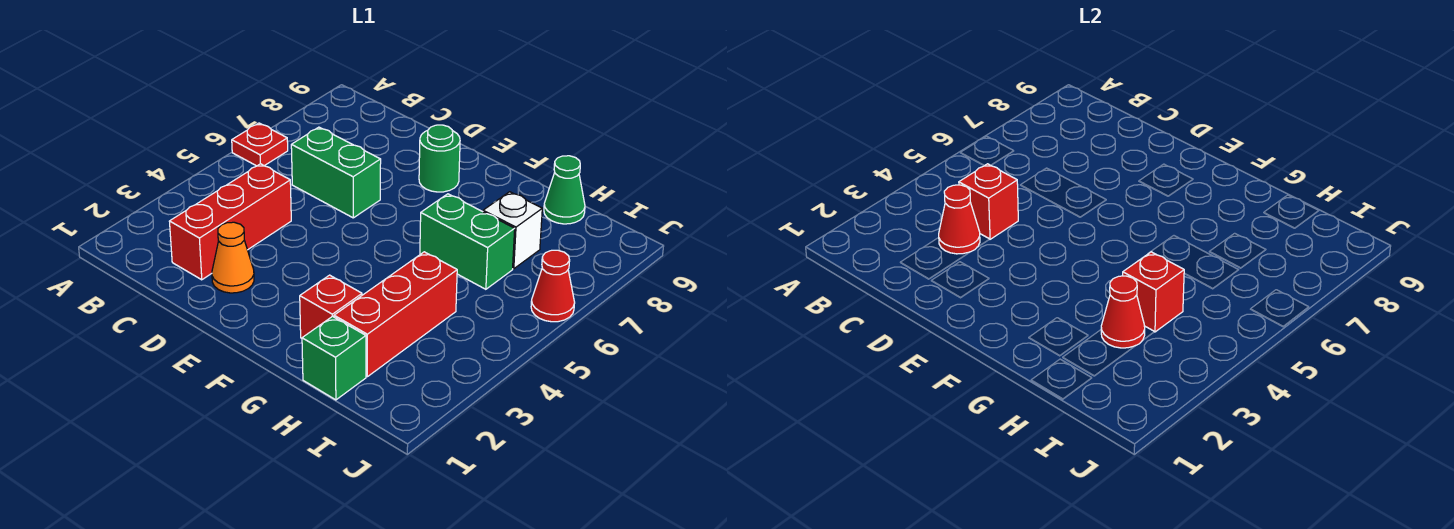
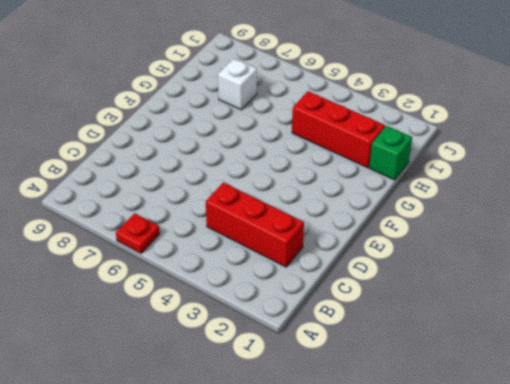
none -> green 1x2 brick [291,127,381,218]
none -> orange 1x1 cone [212,222,254,293]
none -> green 1x1 round brick [419,125,460,192]

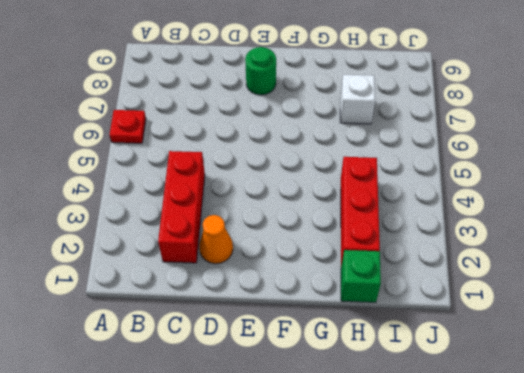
none -> green 1x2 brick [291,127,381,218]
none -> red 1x1 brick [300,275,362,338]
none -> green 1x2 brick [420,194,515,289]

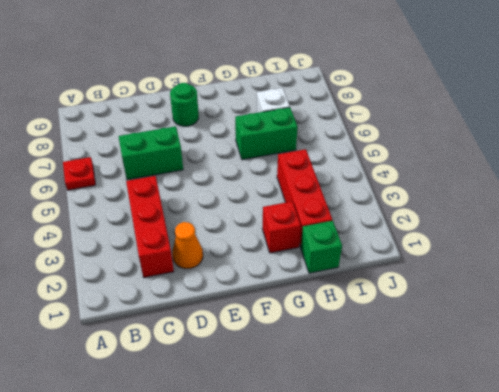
none -> green 1x1 cone [544,156,585,224]
none -> red 1x1 cone [531,250,575,322]
none -> red 1x1 cone [939,185,980,254]

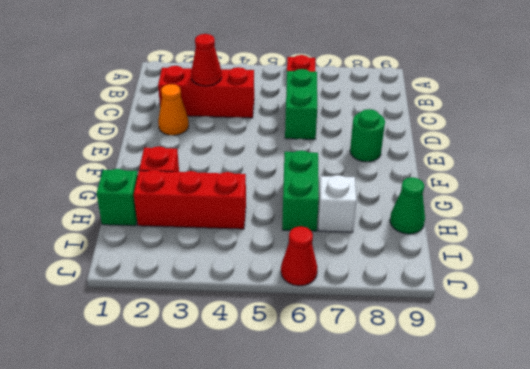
none -> red 1x1 brick [959,164,1018,239]
none -> red 1x1 cone [1101,276,1145,348]
none -> red 1x1 brick [1123,252,1184,332]

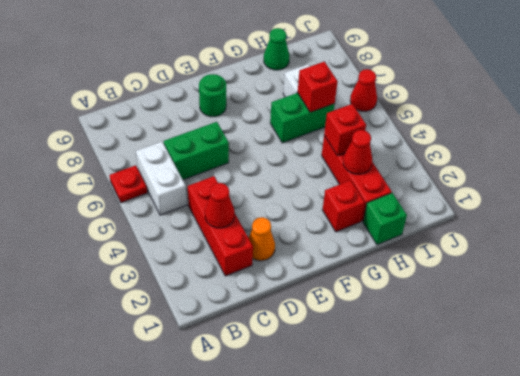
white 1x2 brick [136,142,187,215] -> none
red 1x1 brick [298,62,338,112] -> red 1x1 brick moved to [959,164,1018,239]

